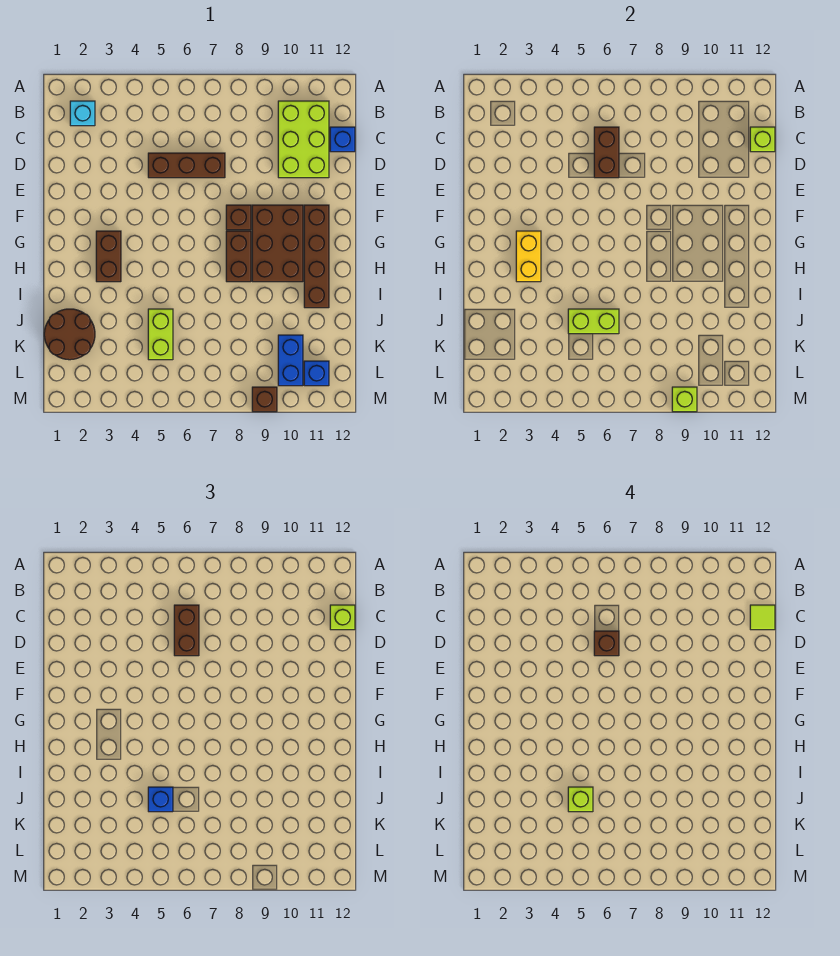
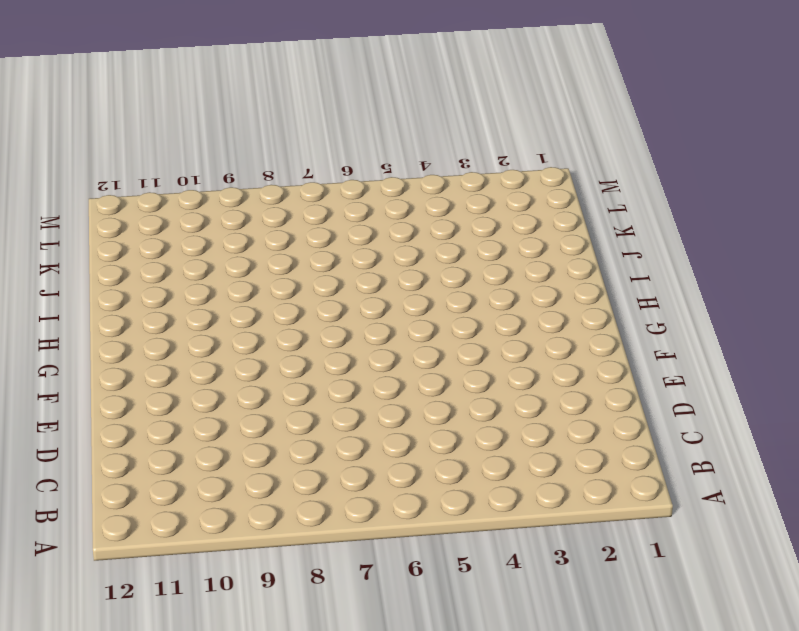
none -> cyan 1x1 brick [70,101,95,126]
none -> lime 2x3 brick [278,101,329,178]
none -> blue 1x1 brick [330,127,355,152]

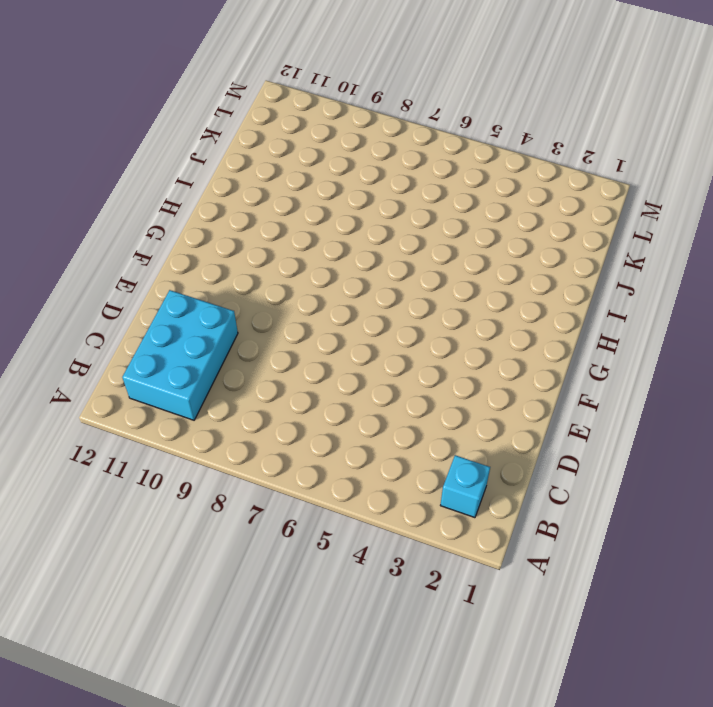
cyan 2x3 brick [122,290,238,420] -> lime 2x3 brick [278,101,329,178]
none -> blue 1x1 brick [330,127,355,152]
none -> brown 1x3 brick [148,153,225,178]
none -> brown 1x1 brick [226,205,251,230]

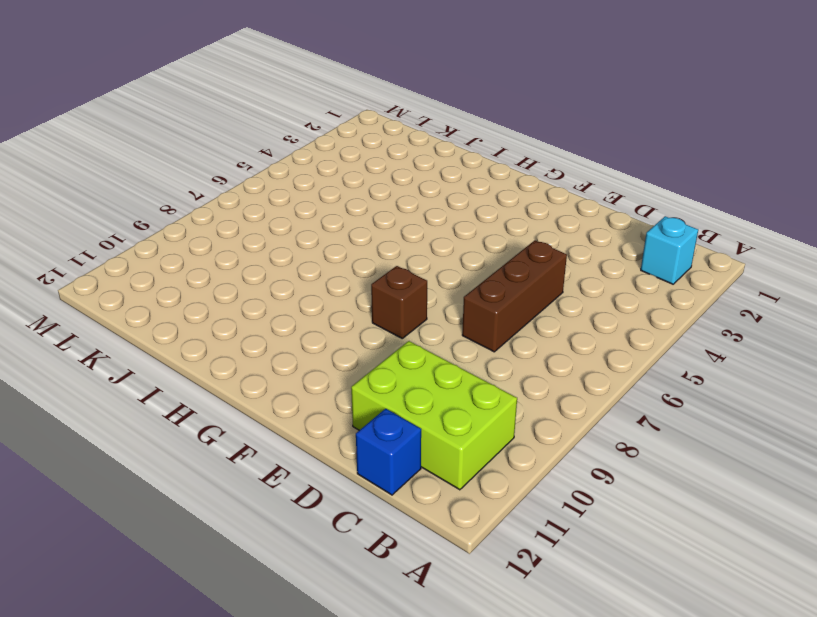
none -> brown 2x3 brick [252,205,303,282]
none -> brown 1x4 brick [304,205,329,308]
none -> brown 1x2 brick [96,231,121,282]

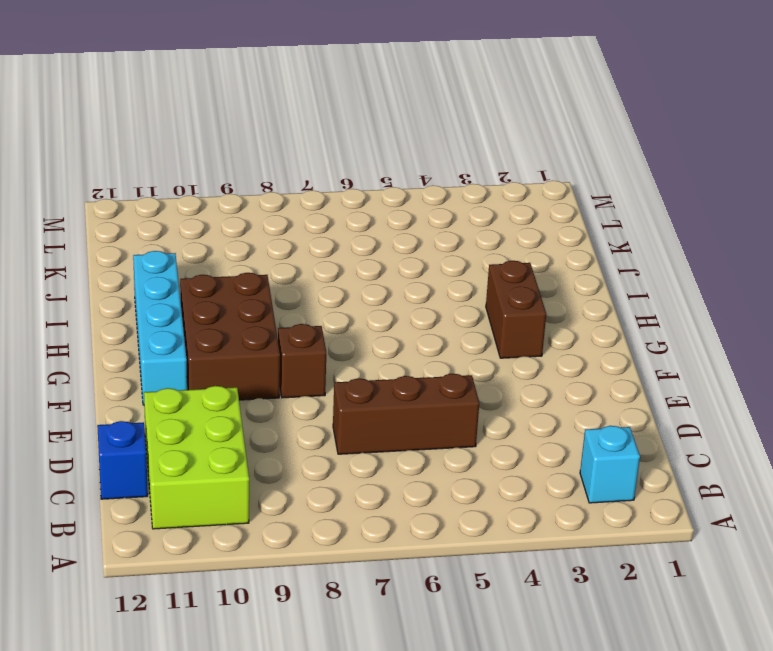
cyan 1x4 brick [133,251,187,405] -> brown 1x4 brick [304,205,329,308]
none -> brown 1x2 brick [226,231,251,282]
none -> brown 2x2 round brick [44,309,95,360]
none -> lime 1x2 brick [148,309,173,360]

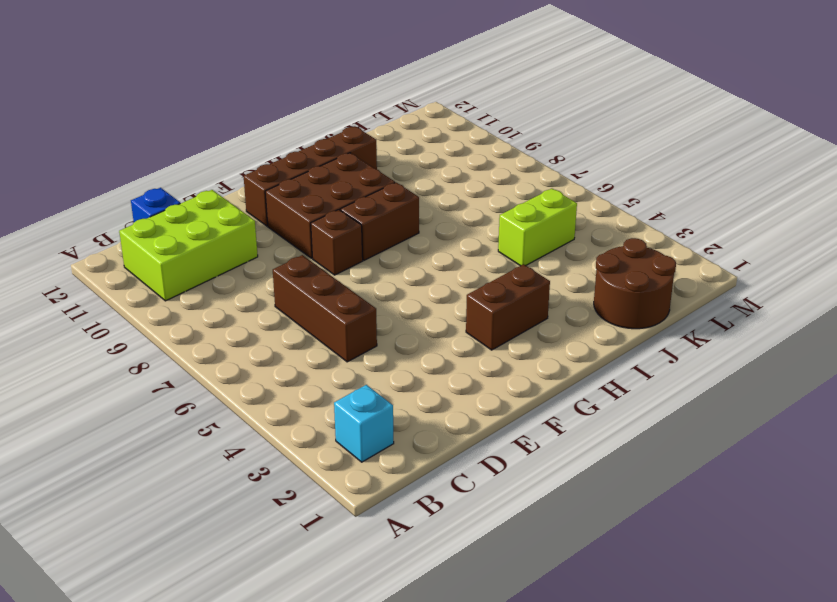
none -> blue 1x2 brick [278,335,303,386]
none -> blue 1x1 brick [304,361,329,386]
none -> brown 1x1 brick [252,387,277,412]

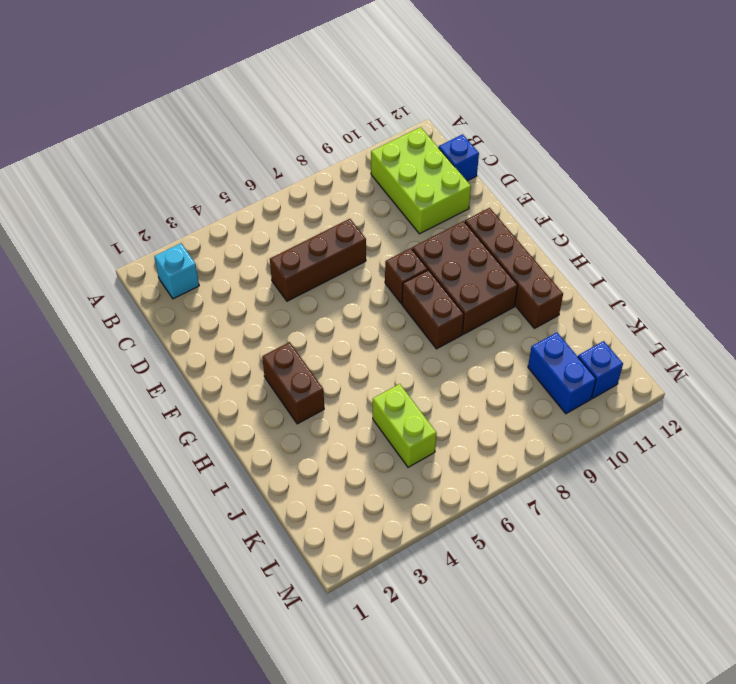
none -> brown 2x2 round brick [44,309,95,360]
none -> brown 1x1 brick [252,387,277,412]
none -> brown 1x2 brick [594,127,619,178]

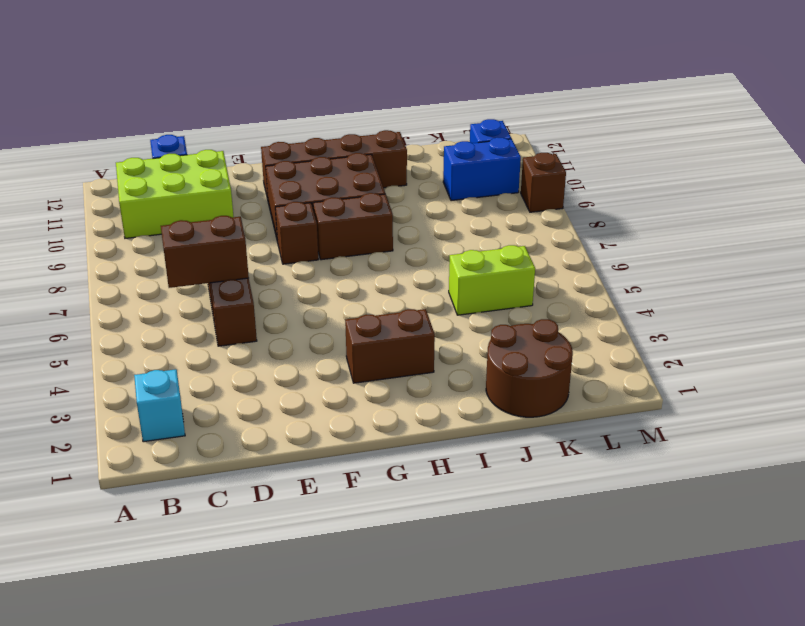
none -> lime 1x1 brick [750,127,775,152]
none -> yellow 1x2 brick [516,231,541,282]
none -> lime 1x2 brick [568,309,619,334]

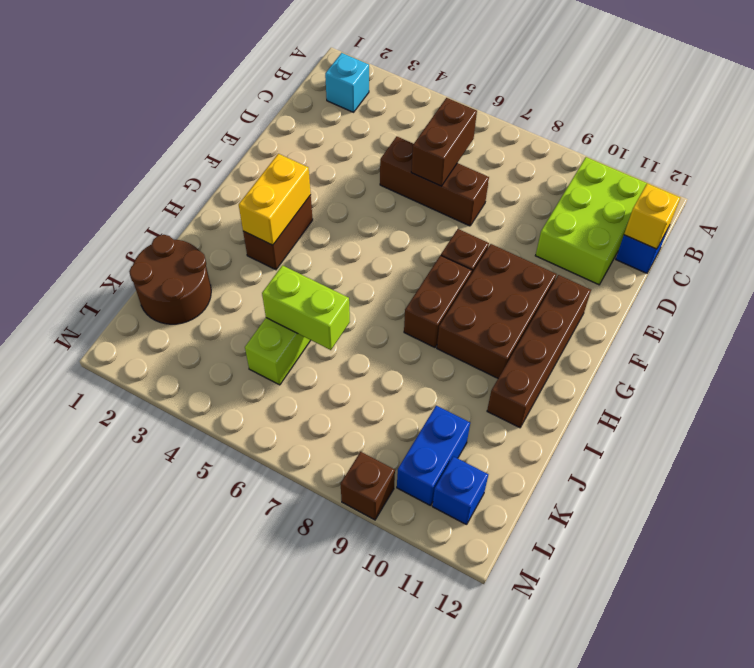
yellow 1x1 brick [624,183,680,249] -> lime 1x1 brick [750,127,775,152]
none -> lime 1x1 brick [672,387,697,412]
none -> brown 1x2 brick [174,605,199,656]
none -> lime 1x1 brick [330,605,355,630]

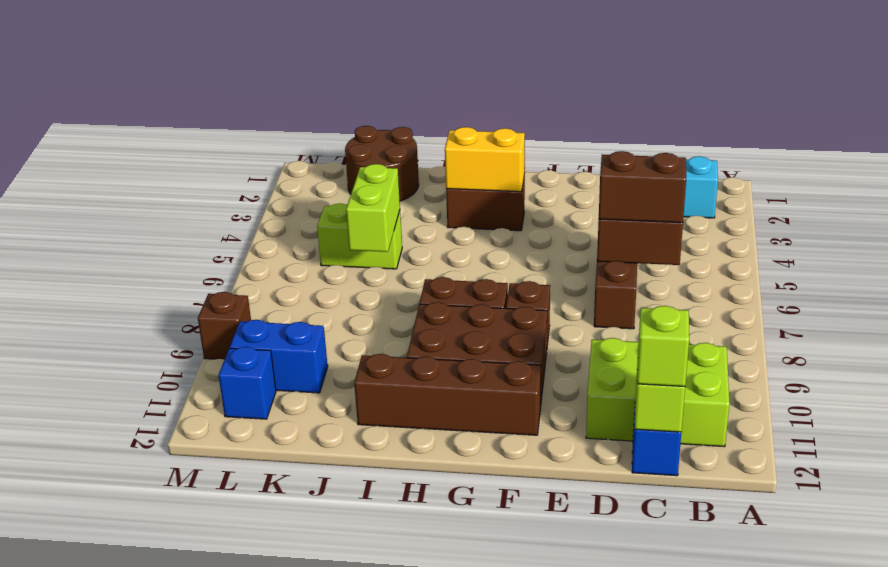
none -> lime 1x1 brick [672,387,697,412]
none -> blue 1x1 brick [148,787,173,812]
none -> lime 1x1 tile [750,605,775,630]

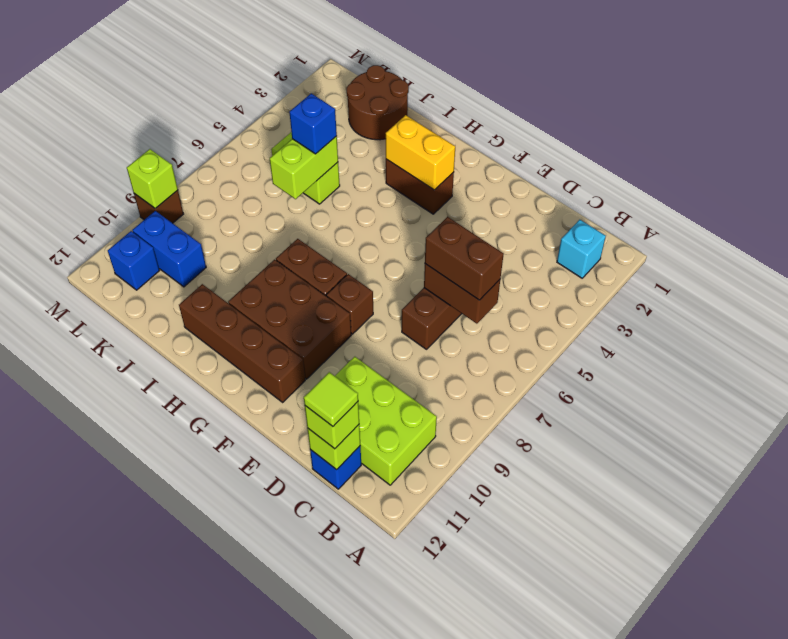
none -> brown 1x1 brick [594,631,619,656]
none -> lime 1x1 brick [568,787,593,812]

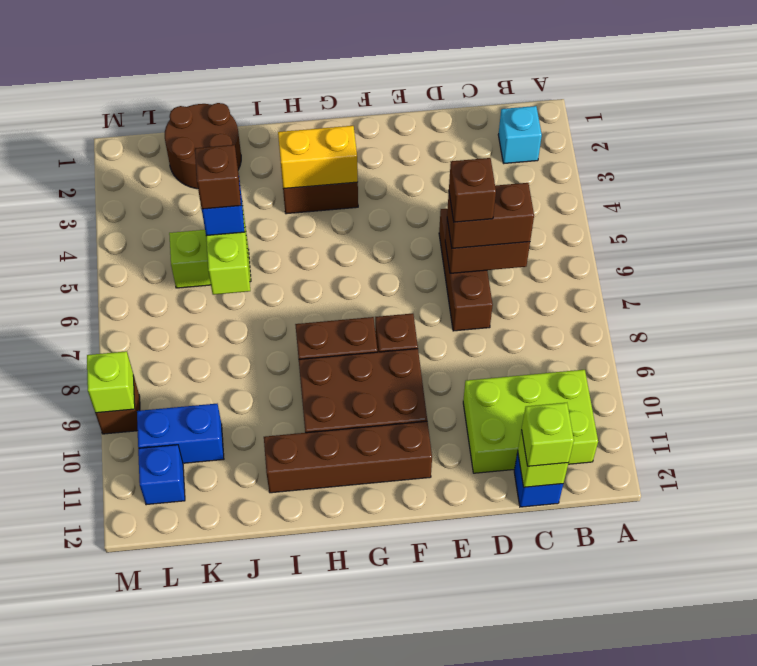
brown 1x1 brick [195,145,241,209] -> lime 1x1 brick [568,787,593,812]
none -> lime 1x1 tile [750,605,775,630]

